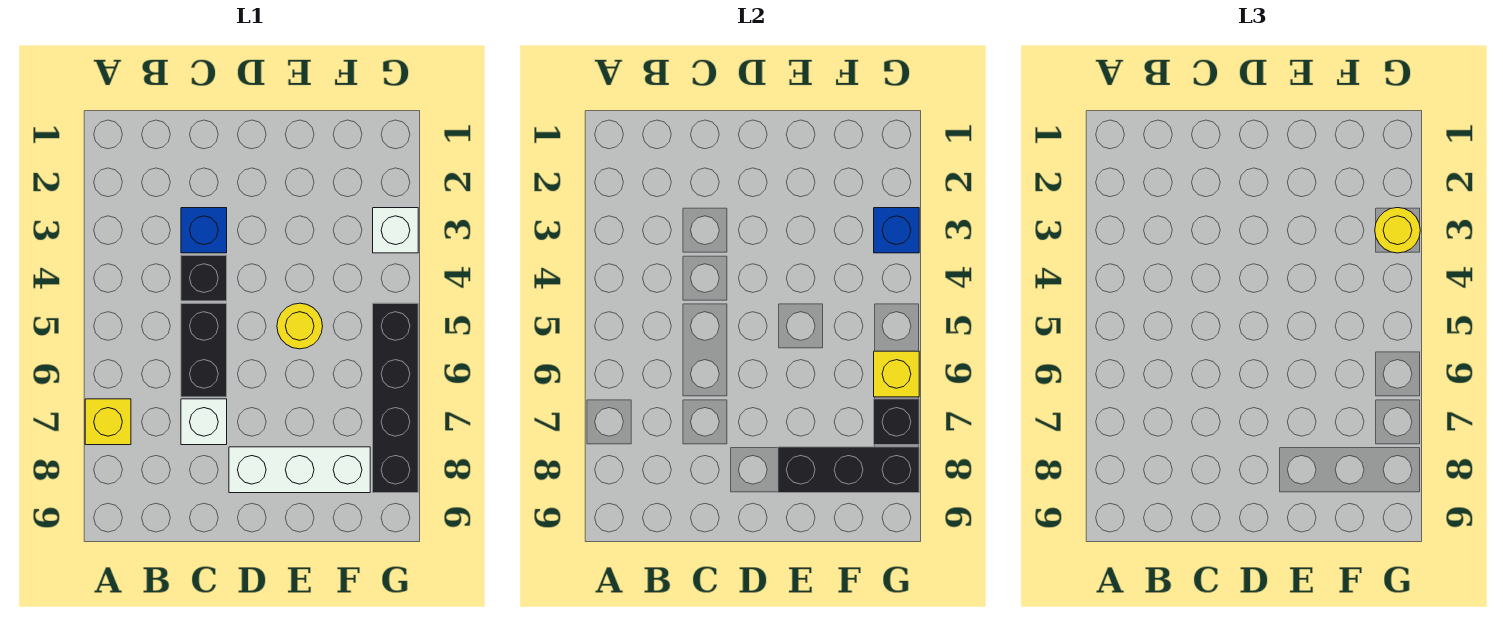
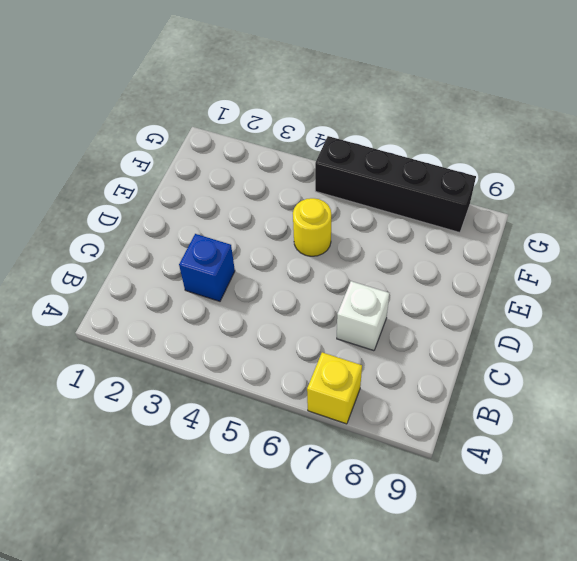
none -> black 1x1 brick [181,255,227,301]
none -> black 1x2 brick [181,303,227,397]
none -> white 1x3 brick [229,447,370,493]

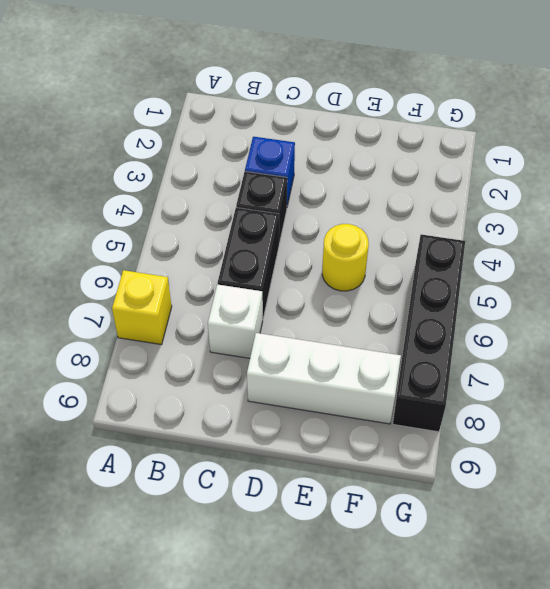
none -> white 1x1 brick [373,208,418,253]
none -> black 1x3 brick [778,447,919,493]
none -> blue 1x1 brick [874,208,919,253]

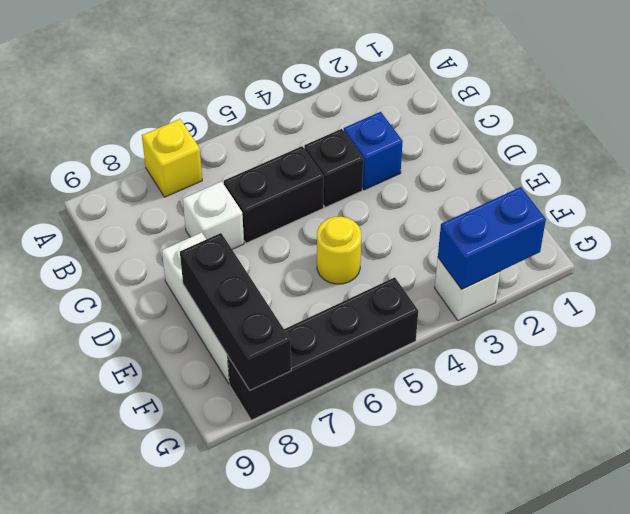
blue 1x2 brick [438,187,546,289] -> blue 1x1 brick [874,208,919,253]
none -> yellow 1x1 brick [874,351,919,397]
none -> black 1x1 brick [874,399,919,445]
none -> yellow 1x1 round brick [1375,208,1420,253]

